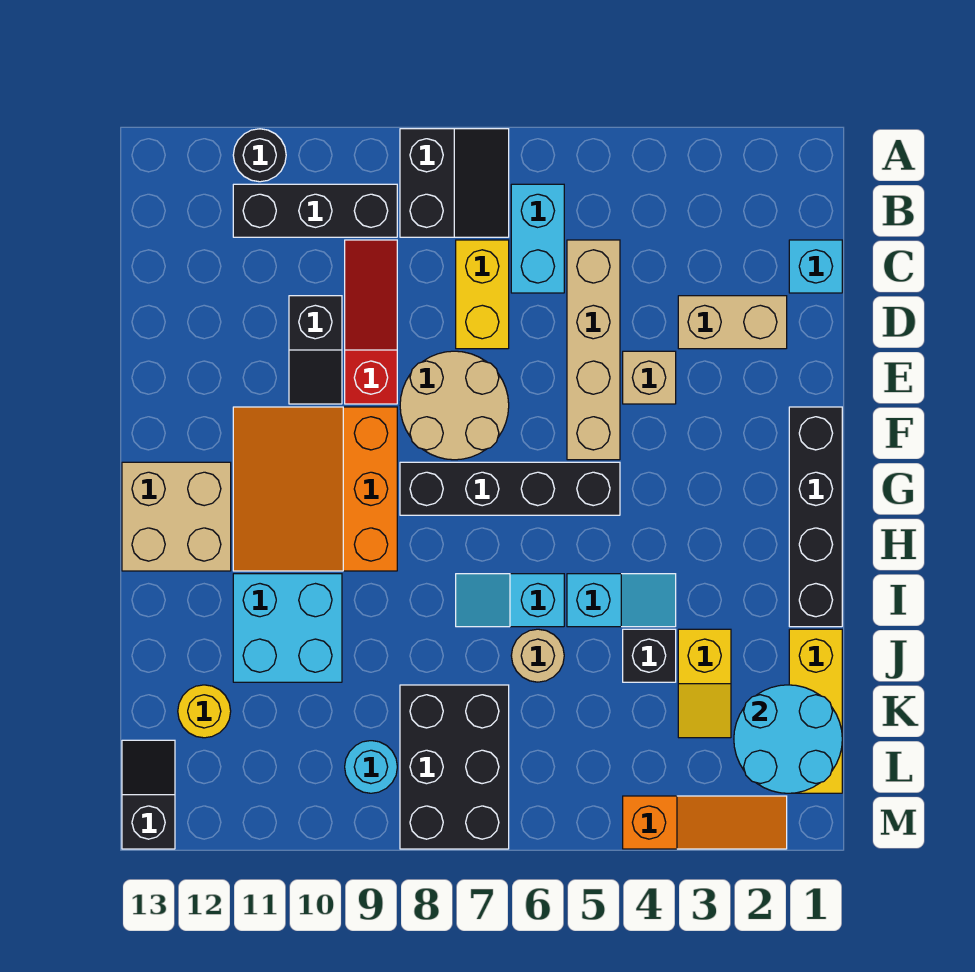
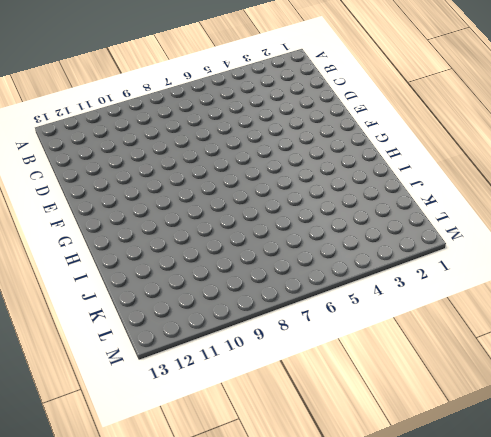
none -> black 2x2 slope [400,129,509,237]
none -> black 1x1 round brick [233,129,286,182]
none -> cyan 1x2 brick [511,184,564,293]

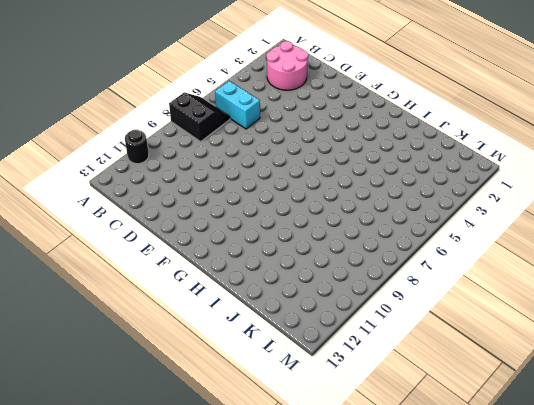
pink 2x2 round brick [267,41,308,90] -> none
none -> black 1x3 brick [233,184,397,237]
none -> cyan 1x1 brick [789,240,842,293]
none -> tan 1x4 brick [567,240,620,460]

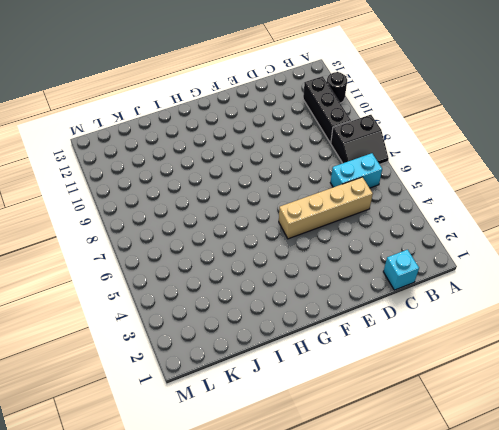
none -> yellow 1x2 brick [456,240,509,349]
none -> red 1x3 slope [345,240,397,404]
none -> tan 1x2 brick [678,296,787,349]

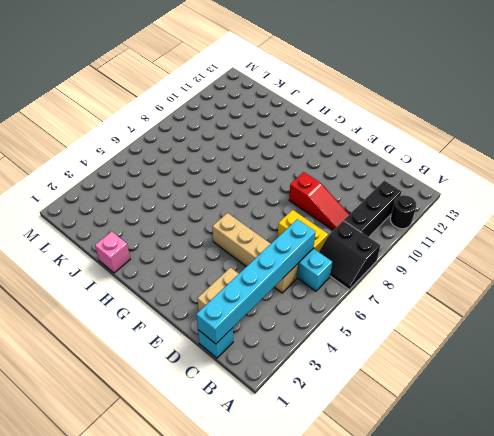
cyan 1x6 brick [196,219,315,344] -> none
pink 1x1 brick [95,231,130,273] -> black 1x4 brick [789,407,842,627]
none -> black 1x2 slope [289,296,342,404]
none -> tan 1x1 brick [623,351,676,404]
none -> tan 2x2 round brick [400,351,509,460]

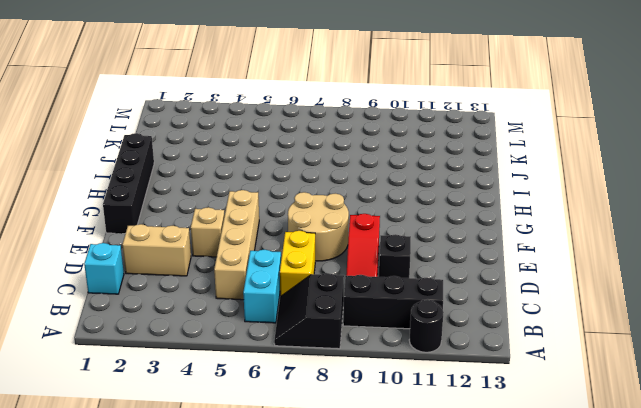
none -> orange 3x3 slope [233,407,397,571]
none -> black 1x4 brick [400,462,620,515]
none -> tan 2x2 brick [122,462,231,571]

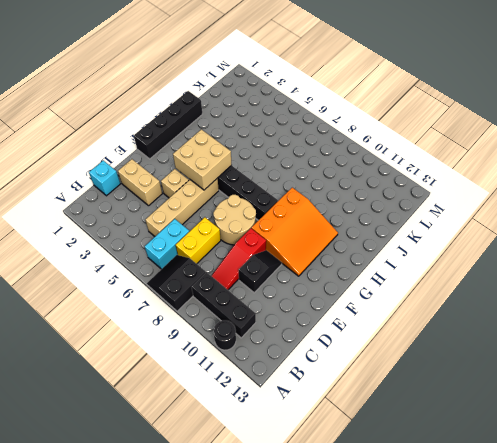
tan 2x2 brick [173,129,231,190] -> tan 2x2 brick moved to [122,462,231,571]
none -> cyan 1x2 slope [567,574,676,627]
none -> cyan 1x2 slope [456,574,564,627]
none -> cyan 2x2 brick [233,574,342,682]

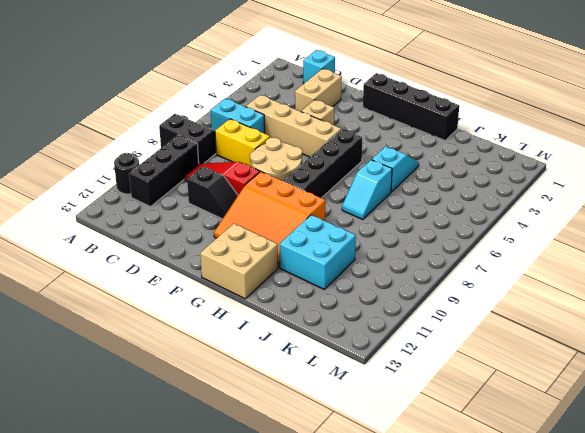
none -> yellow 1x3 brick [789,629,842,793]
none -> yellow 1x2 slope [678,629,731,738]
none -> black 1x1 brick [623,629,676,682]

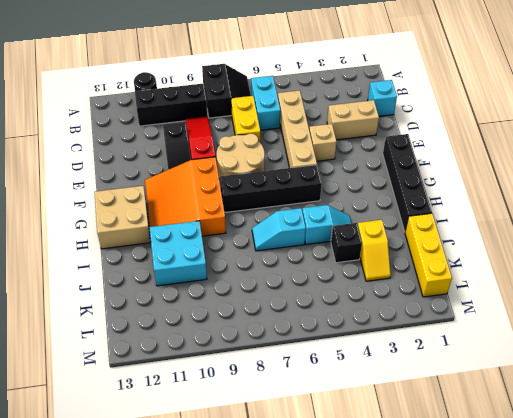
none -> tan 1x1 round brick [511,629,564,682]
none -> black 2x3 brick [400,685,509,849]
none -> yellow 1x1 round brick [178,685,231,738]

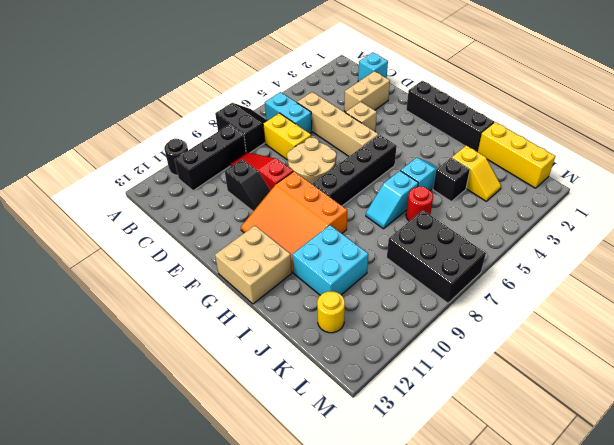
red 1x1 round brick [406,187,433,221] -> tan 1x1 round brick [511,629,564,682]
none -> cyan 1x1 round brick [345,741,397,793]
none -> black 1x2 slope [122,740,175,849]
none -> orange 1x3 slope [623,796,787,849]

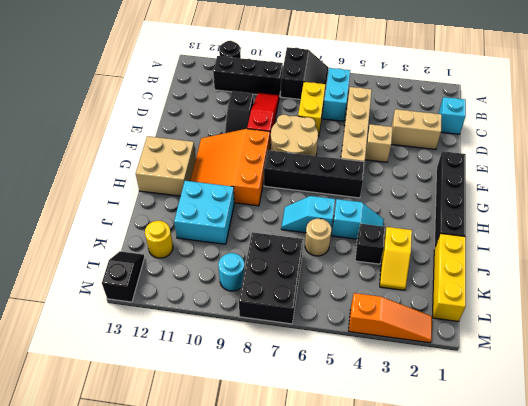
none -> cyan 2x2 round brick [734,685,842,793]

